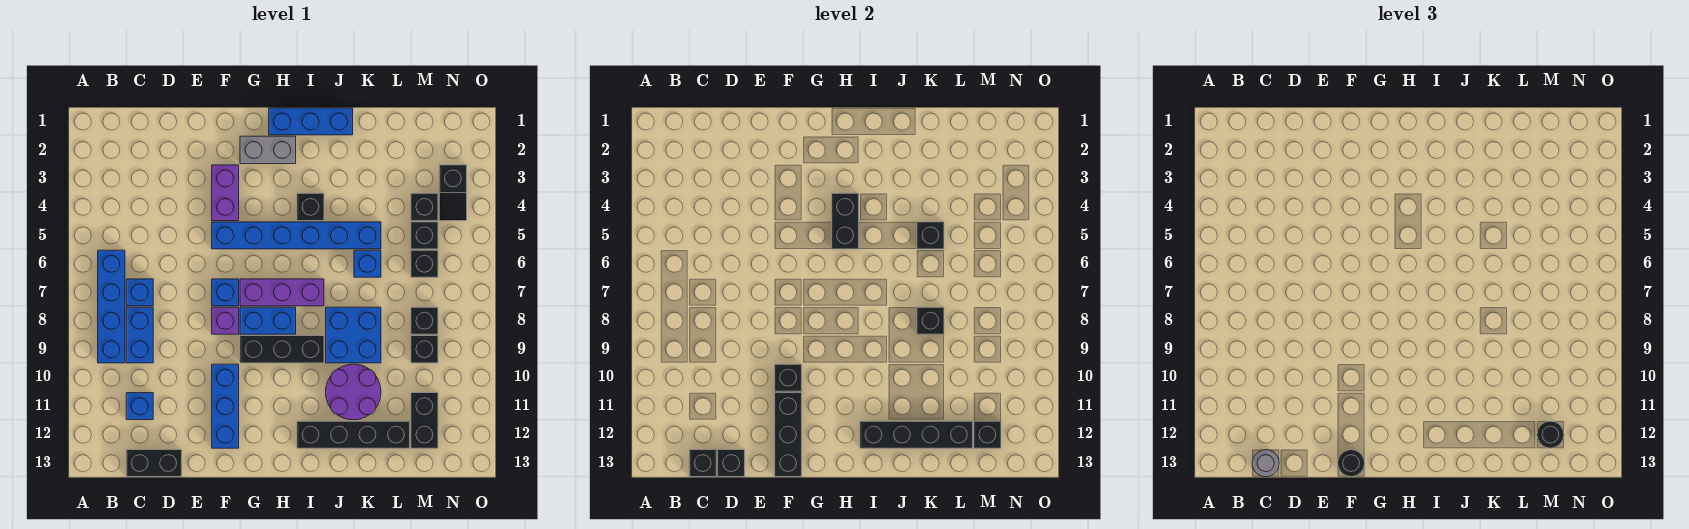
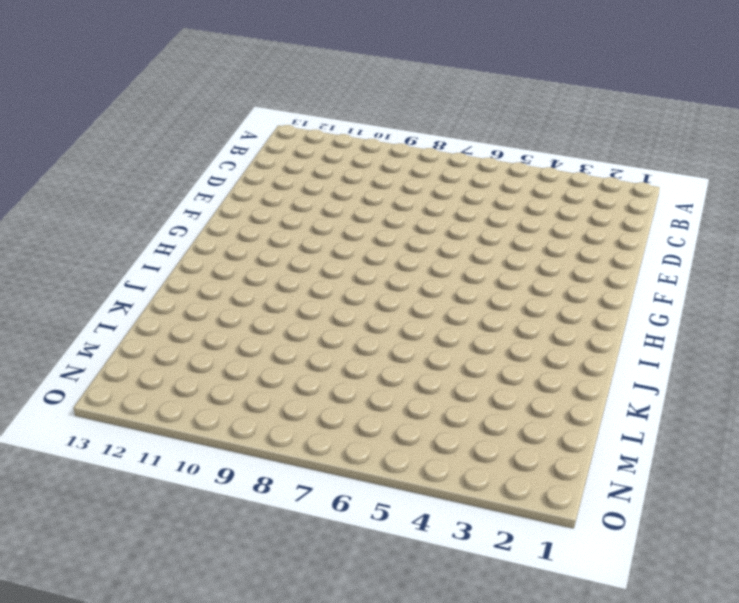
none -> blue 1x4 brick [98,250,125,363]
none -> blue 1x1 brick [126,279,153,306]
none -> blue 1x2 brick [126,307,153,363]
none -> blue 1x1 brick [126,393,153,420]

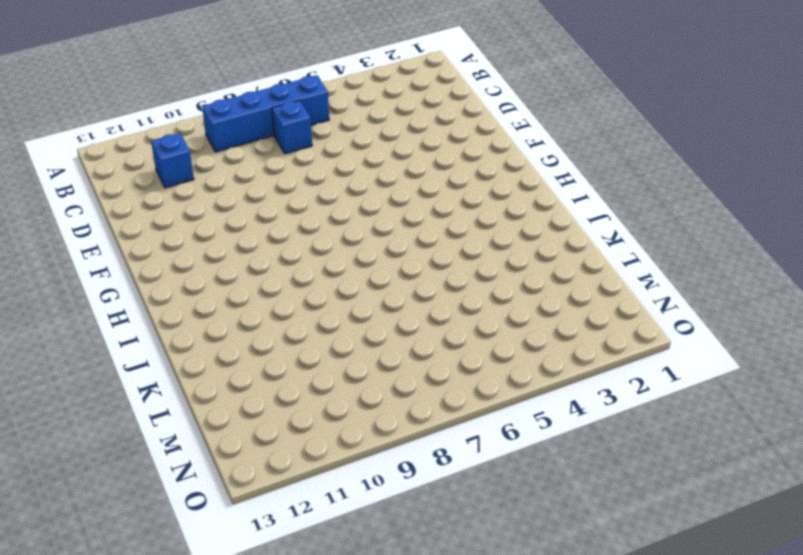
none -> blue 1x2 brick [126,307,153,363]
none -> black 1x2 brick [126,450,182,477]
none -> purple 1x2 brick [212,165,239,221]
none -> blue 1x6 brick [212,222,381,249]

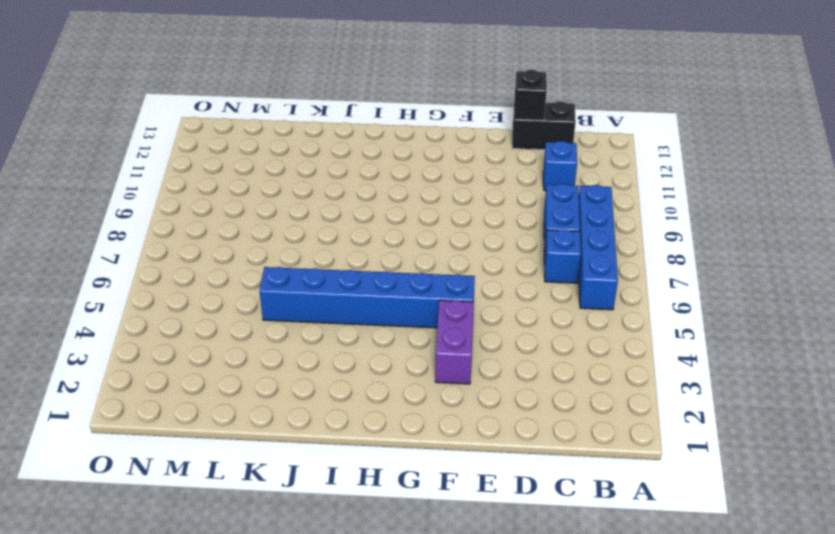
none -> blue 1x1 brick [212,279,239,306]
none -> purple 1x1 brick [212,307,239,334]
none -> blue 1x3 brick [212,364,239,448]
none -> grey 1x2 brick [240,136,296,164]

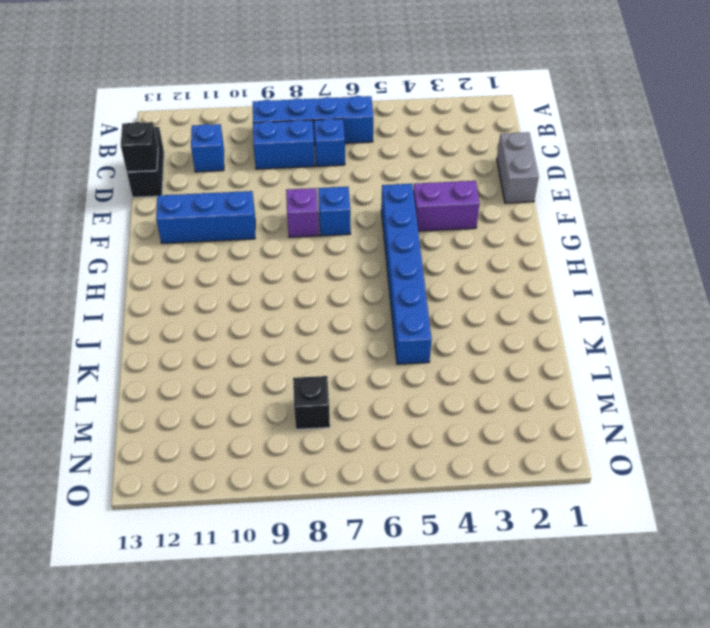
grey 1x2 brick [497,132,539,203] -> grey 1x2 brick moved to [240,136,296,164]
none -> purple 1x3 brick [240,279,324,306]
none -> blue 1x2 brick [240,307,296,334]
none -> black 1x3 brick [240,336,324,363]
none -> blue 1x3 brick [269,108,353,135]

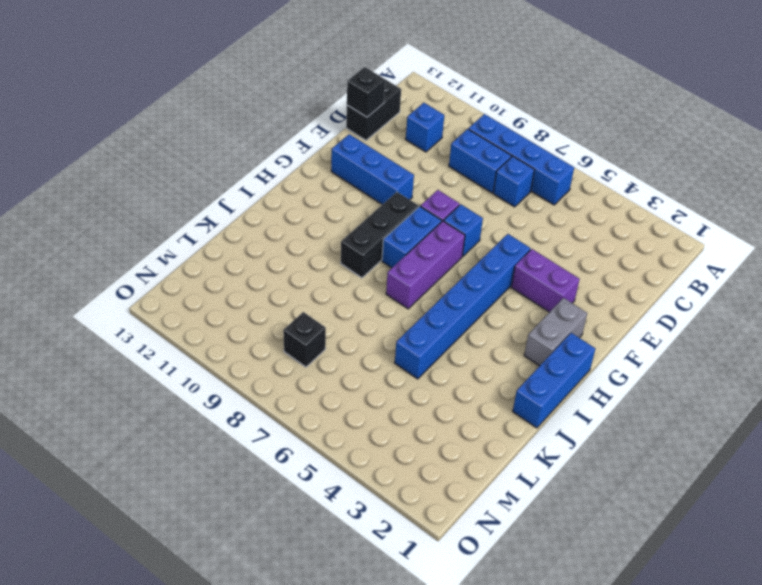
none -> black 1x1 brick [297,193,324,221]
none -> black 1x4 brick [297,421,410,448]
none -> blue 2x2 brick [326,307,381,363]
none -> purple 2x2 round brick [326,364,381,420]

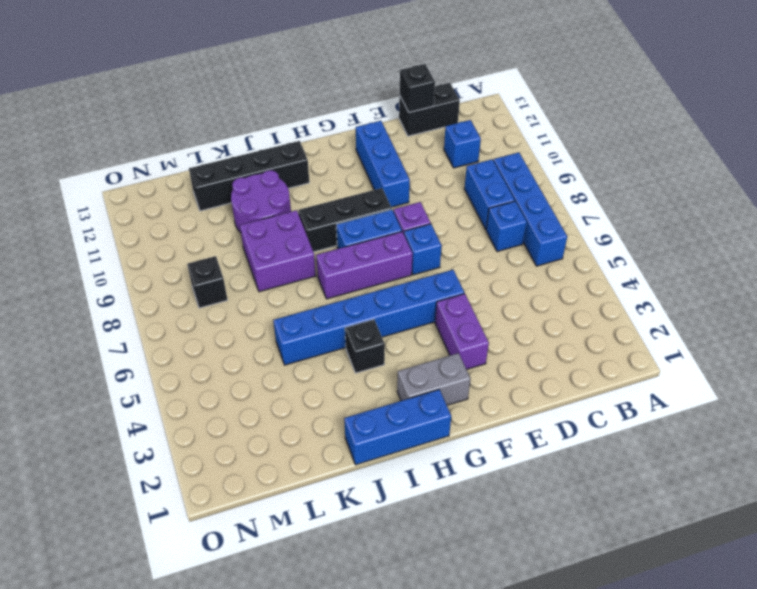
purple 2x2 brick [240,210,316,292] -> blue 2x2 brick [326,307,381,363]
none -> blue 1x1 brick [354,250,381,277]
none -> black 1x1 brick [411,193,438,221]
none -> black 1x1 brick [411,222,438,249]
none -> black 1x1 brick [411,250,438,277]

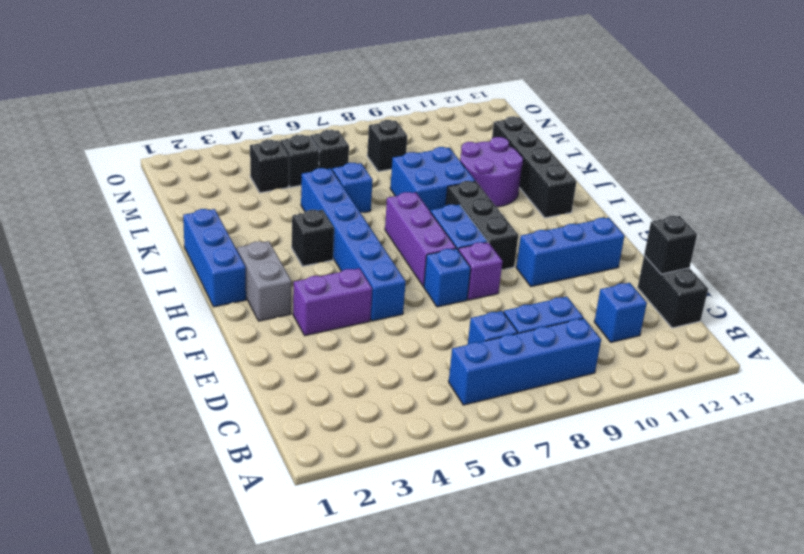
none -> black 1x1 brick [411,336,438,363]
none -> black 1x2 brick [411,393,438,448]
none -> black 1x2 slope [439,165,467,221]
none -> black 1x1 brick [689,450,716,477]

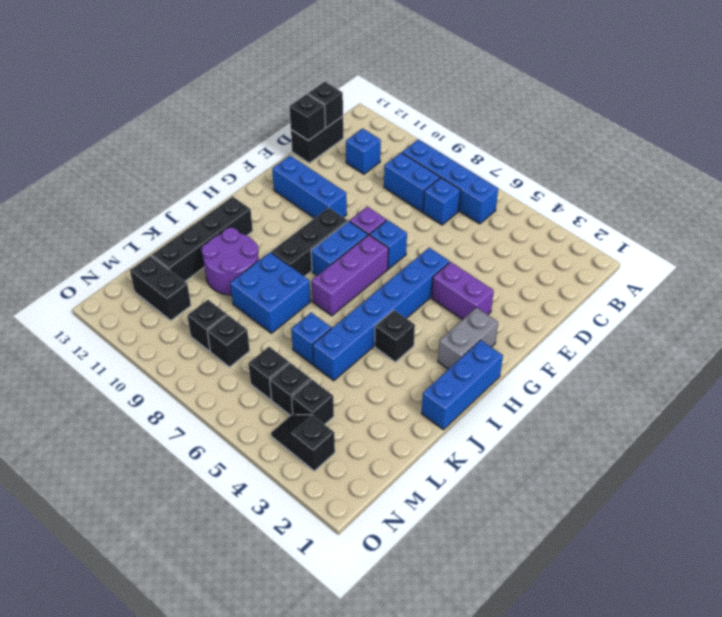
none -> black 1x1 brick [775,364,802,391]
none -> black 1x3 brick [775,393,802,477]
none -> black 1x2 brick [832,193,859,249]
none -> black 1x4 brick [860,421,973,448]

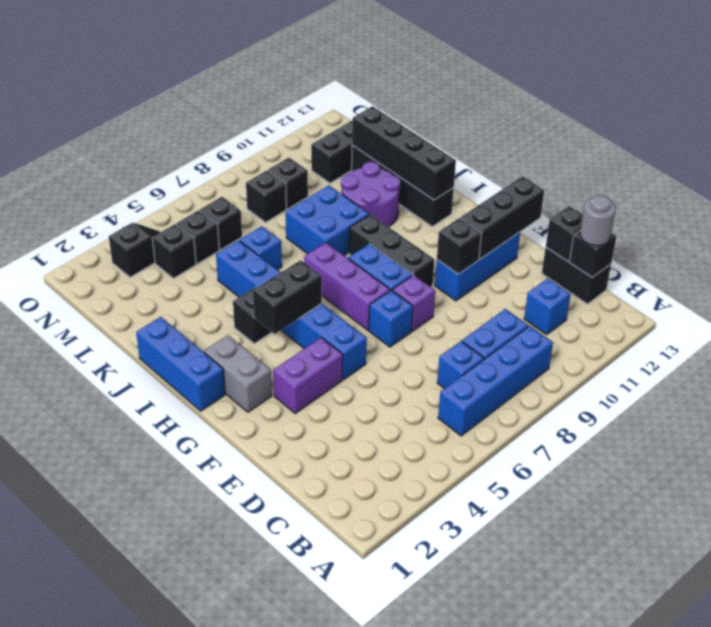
none -> black 1x1 brick [917,222,944,249]
none -> black 1x1 brick [917,307,944,334]
none -> black 1x1 brick [974,421,1001,448]
none -> black 1x1 round brick [1338,450,1365,477]

